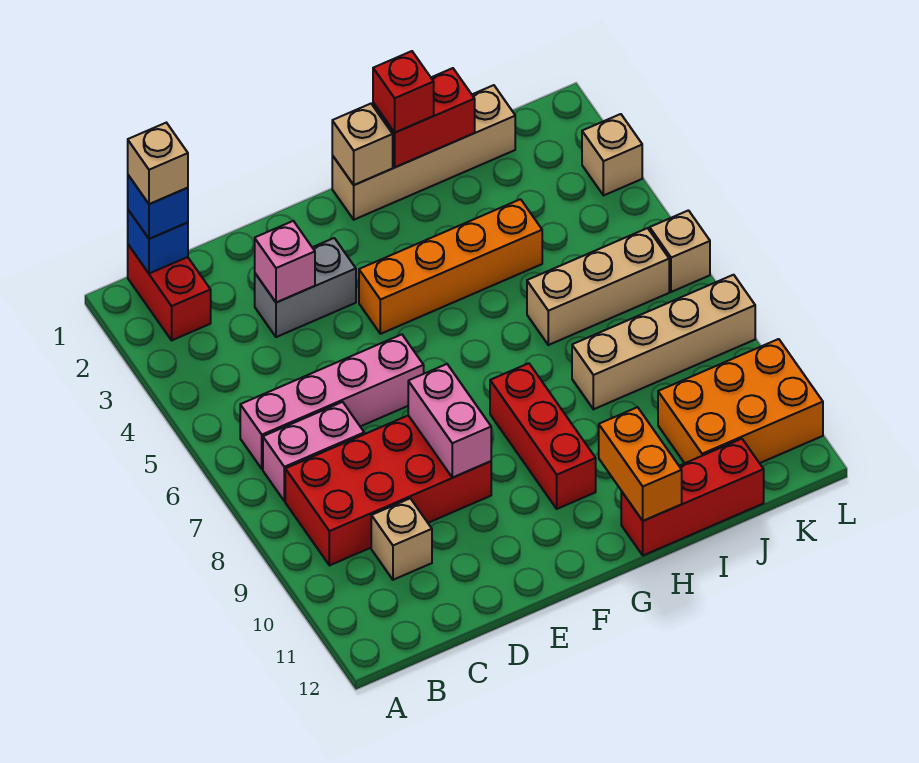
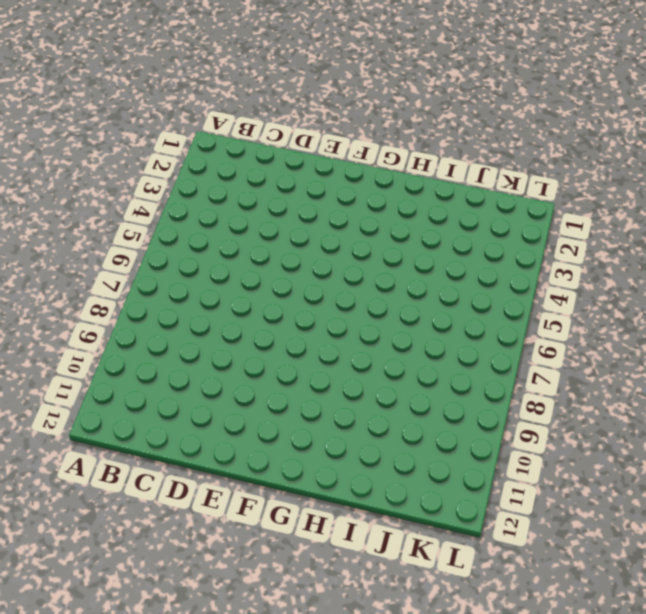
none -> red 1x2 brick [128,245,211,340]
none -> pink 1x4 brick [240,334,424,469]
none -> pink 1x2 brick [263,402,364,501]

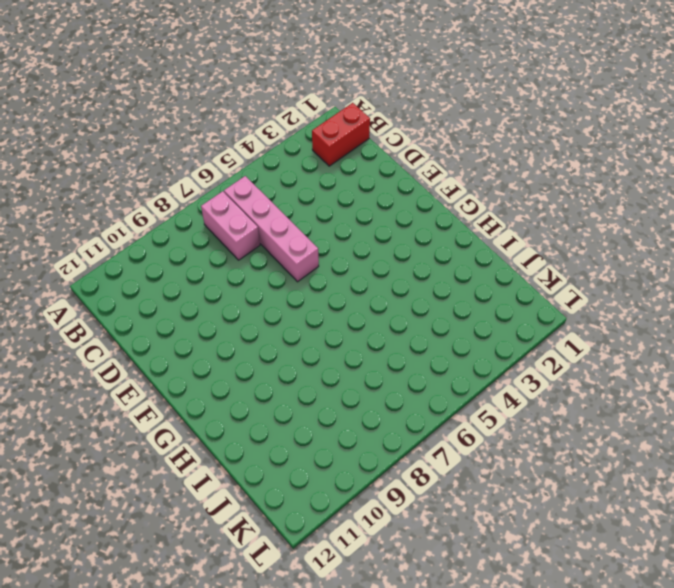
none -> red 2x4 brick [285,415,491,565]
none -> tan 1x1 brick [371,498,432,580]
none -> grey 1x2 brick [255,238,356,337]

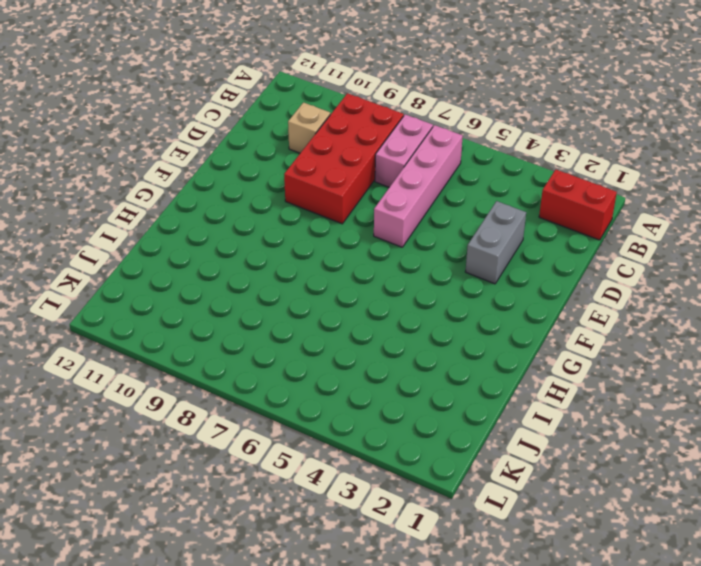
none -> orange 1x4 brick [359,199,542,334]
none -> tan 1x4 brick [332,85,515,220]
none -> red 1x3 brick [490,363,596,509]

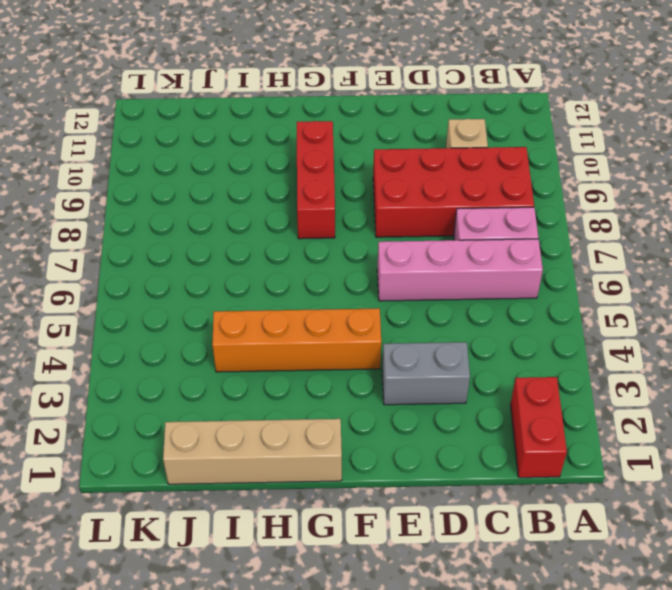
none -> red 1x3 brick [621,439,764,555]
none -> tan 1x3 brick [527,228,669,345]
none -> tan 1x4 brick [572,275,755,409]

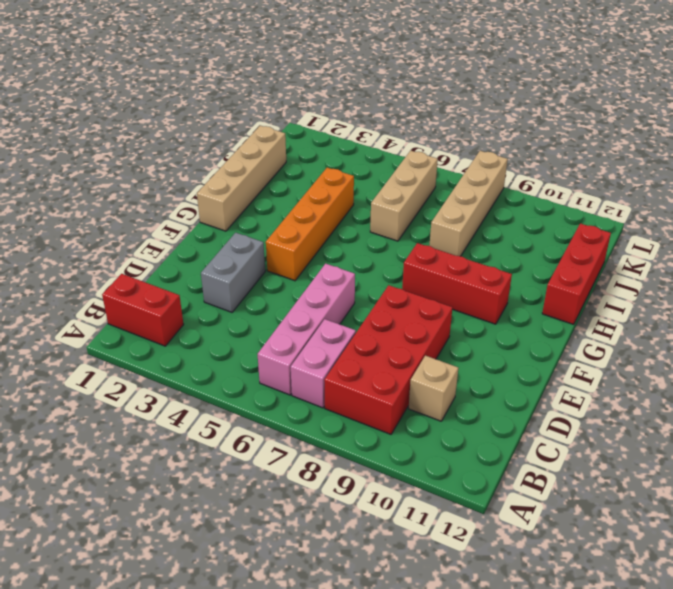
none -> orange 2x3 brick [658,339,823,463]
none -> tan 1x1 brick [582,114,642,196]
none -> tan 1x1 brick [650,210,710,292]

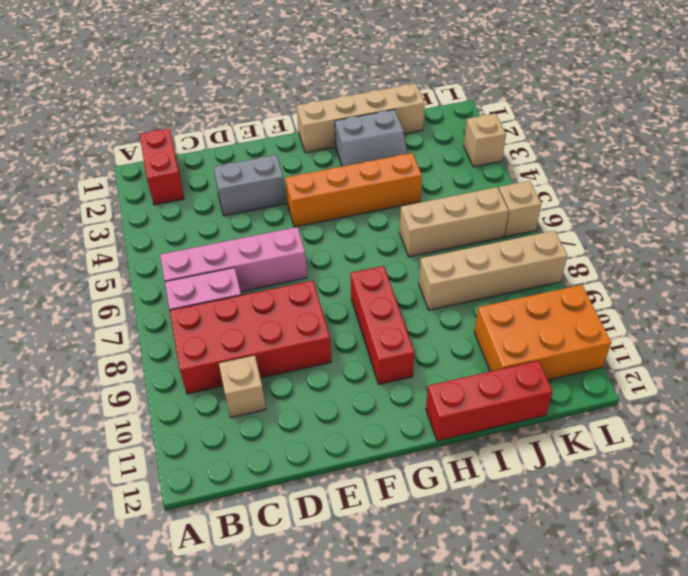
grey 2x2 slope [335,110,407,166] -> none
none -> blue 1x1 brick [128,210,188,274]
none -> pink 1x1 brick [255,221,315,303]
none -> pink 1x2 brick [408,364,491,478]

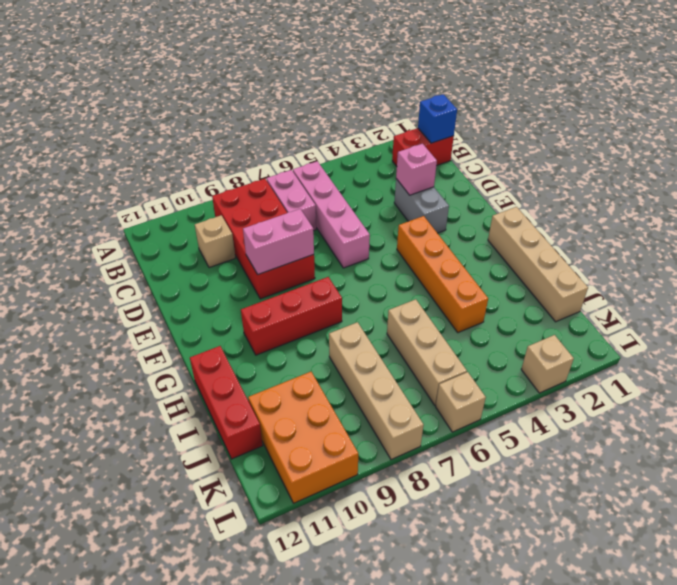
none -> tan 1x1 brick [332,104,393,185]
none -> red 1x2 brick [373,68,475,167]
none -> orange 1x2 brick [599,407,682,521]

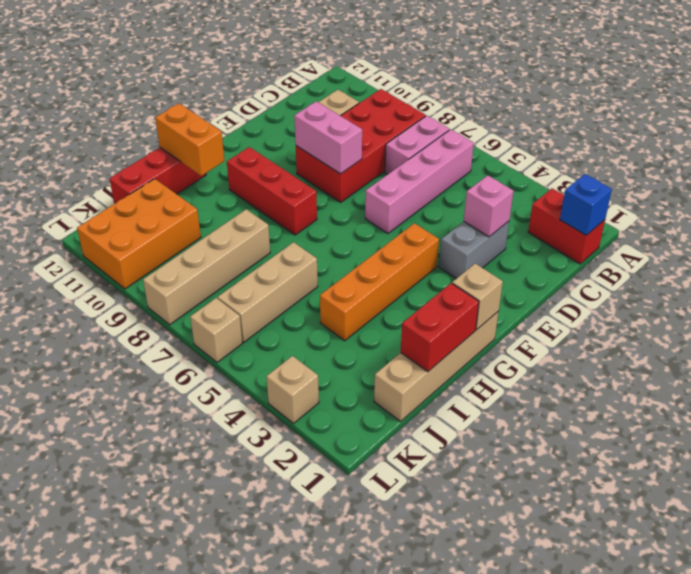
none -> blue 1x1 brick [128,175,188,239]
none -> red 1x1 brick [373,51,434,133]
none -> tan 1x1 brick [128,123,188,204]

